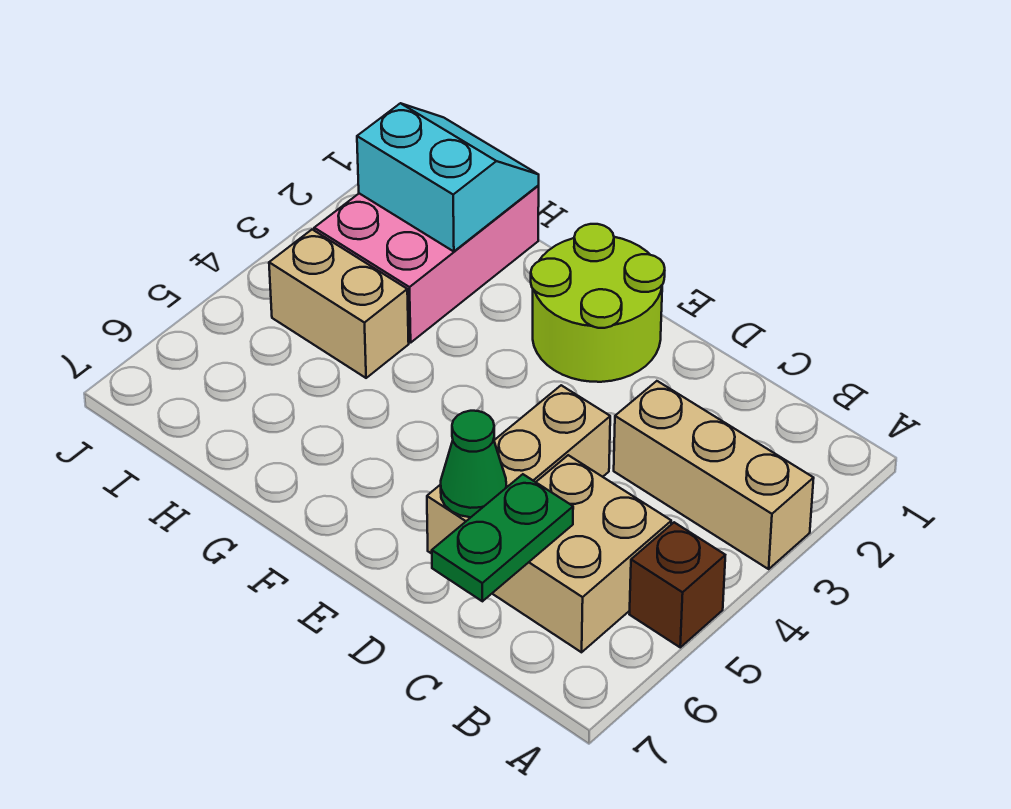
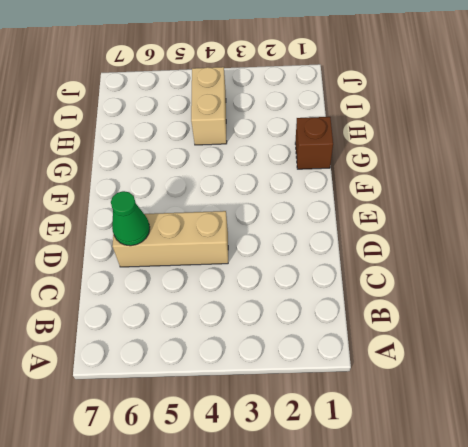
brown 1x1 brick [295,117,333,169] -> brown 1x1 brick moved to [629,522,725,647]
none -> tan 1x3 brick [614,381,814,569]
none -> tan 2x2 brick [492,455,671,652]

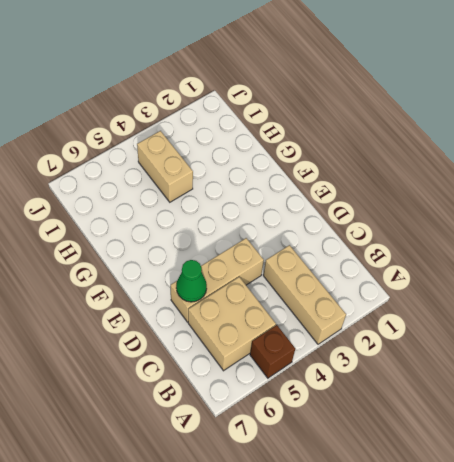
none -> lime 2x2 round brick [531,224,665,382]
none -> pink 2x3 brick [314,186,539,343]

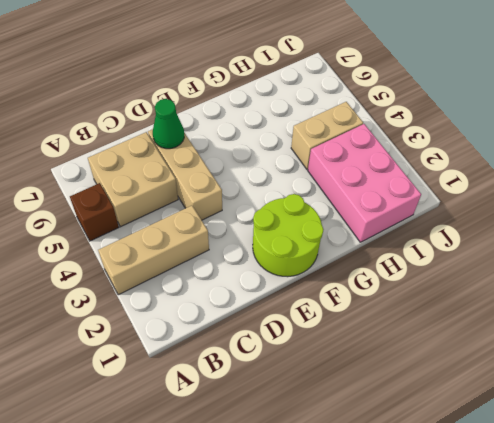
none -> green 1x2 plate [432,474,573,601]
none -> cyan 2x2 slope [357,103,539,252]

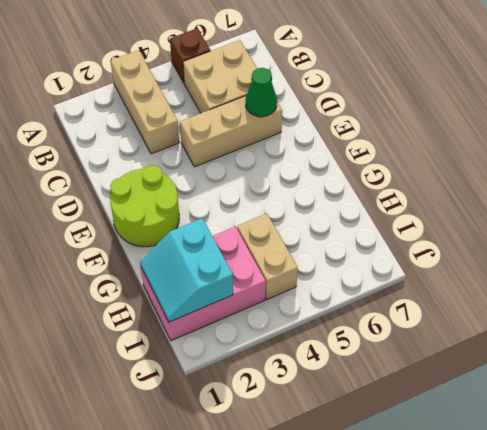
none -> green 1x2 plate [432,474,573,601]

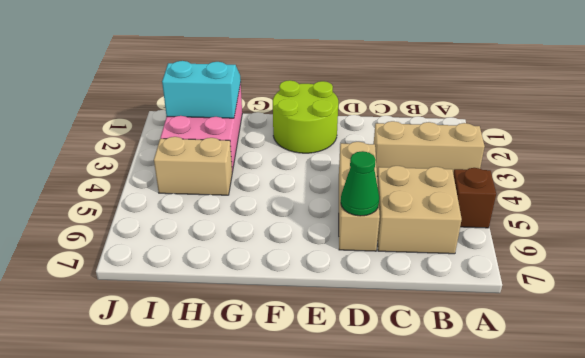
none -> green 1x2 plate [432,474,573,601]

